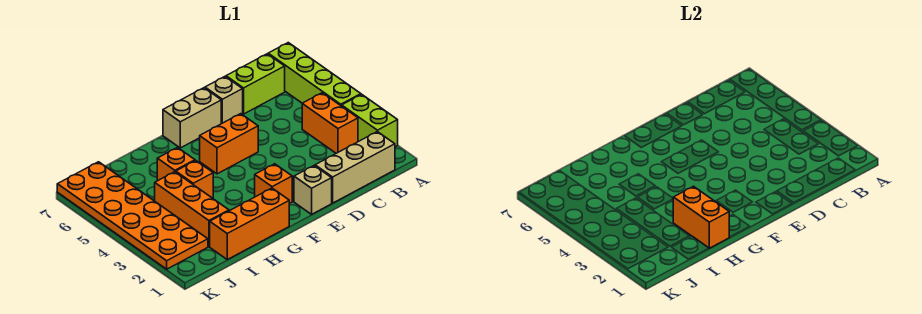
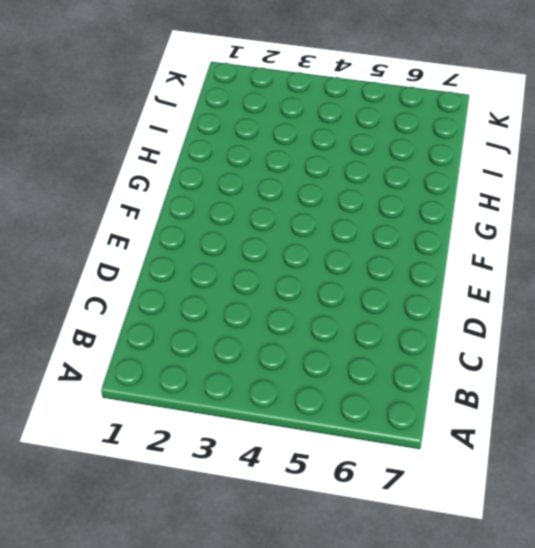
none -> lime 1x2 brick [342,94,398,147]
none -> lime 1x4 brick [268,43,361,106]
none -> tan 1x3 brick [315,132,395,203]

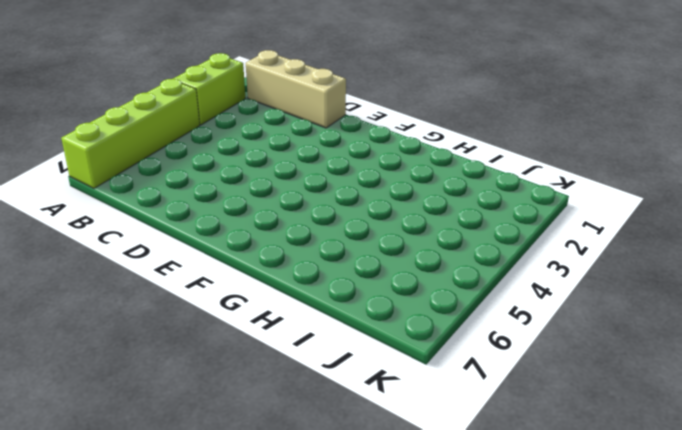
none -> orange 1x2 brick [302,93,358,153]
none -> lime 1x2 brick [226,54,285,114]
none -> tan 1x1 brick [205,77,243,124]

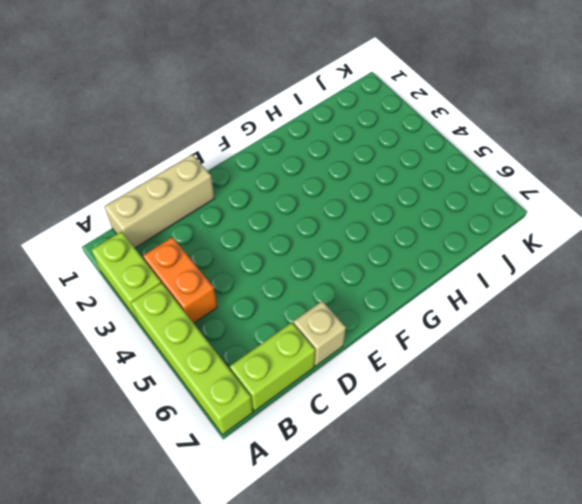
none -> tan 1x1 brick [294,166,332,214]
none -> orange 1x2 brick [200,114,258,174]
none -> tan 1x2 brick [163,88,221,148]

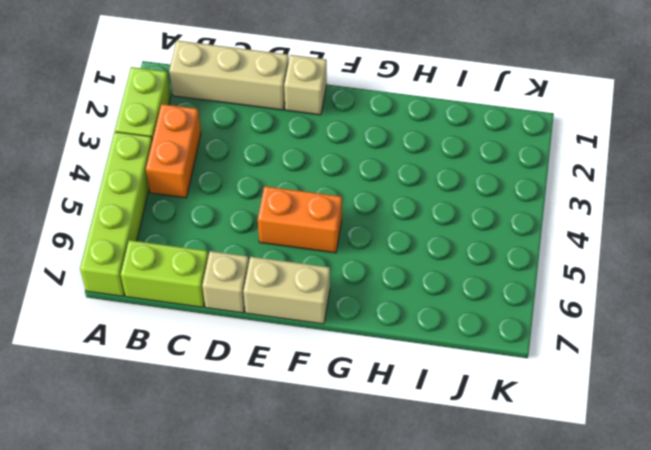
none -> orange 1x1 brick [255,164,292,204]
none -> orange 1x3 brick [210,188,289,259]
none -> orange 1x1 brick [176,161,213,198]

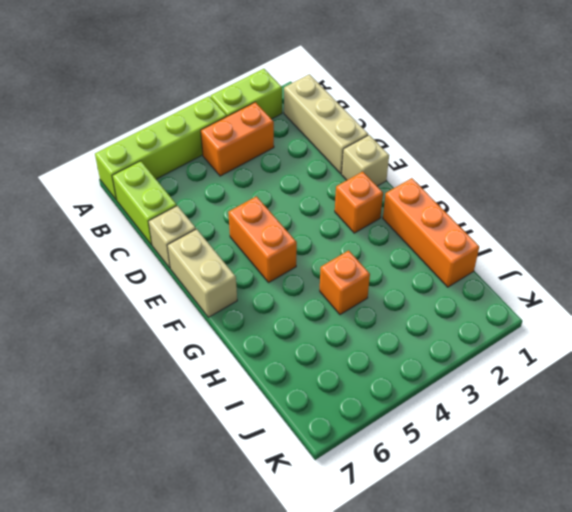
none -> orange 1x1 brick [157,148,195,181]
none -> orange 1x3 brick [155,172,229,247]
none -> orange 2x6 plate [57,162,208,269]

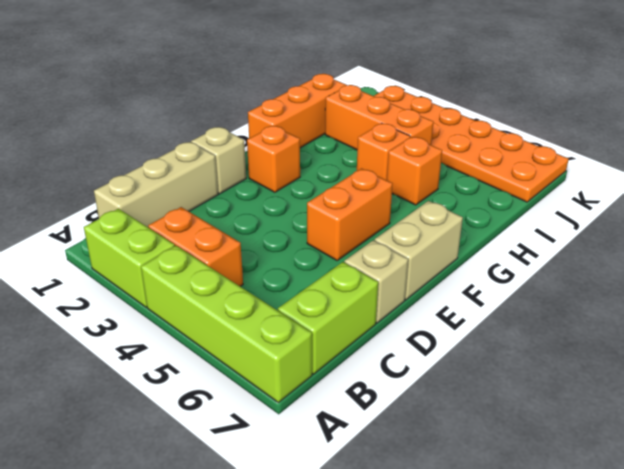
none -> orange 1x2 brick [673,186,729,248]

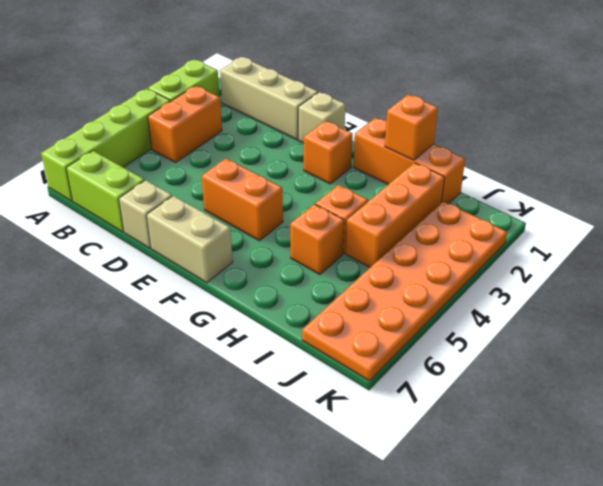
orange 1x1 brick [385,95,438,160] -> orange 1x2 brick [673,186,729,248]

